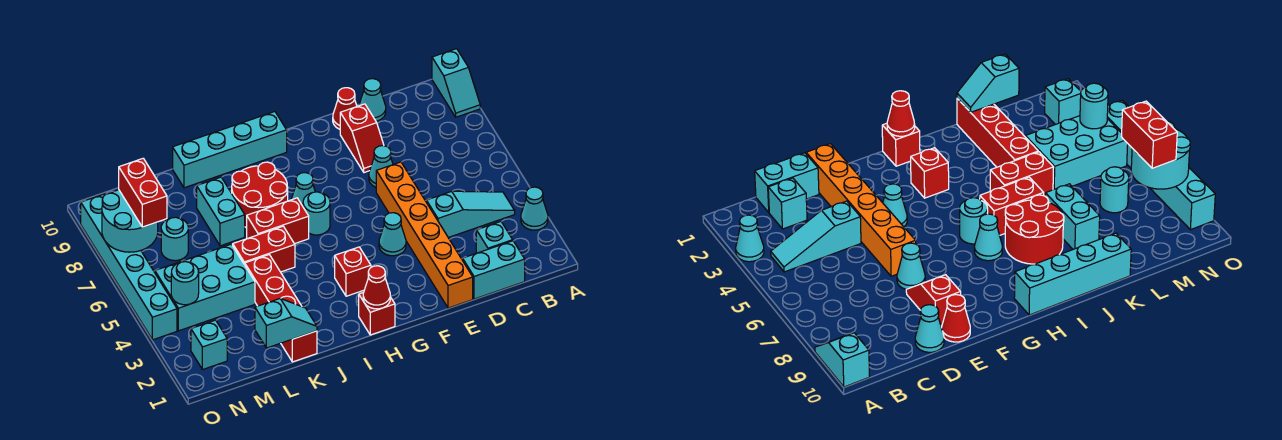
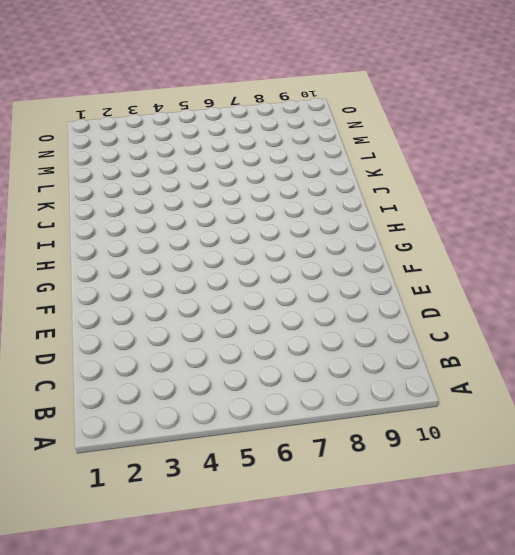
none -> cyan 1x1 cone [521,187,548,230]
none -> cyan 1x2 slope [432,49,480,117]
none -> cyan 1x3 slope [426,191,515,238]
none -> cyan 1x2 brick [463,241,525,299]

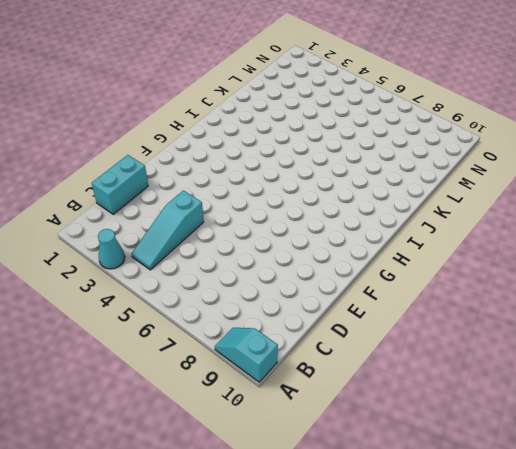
none -> cyan 1x1 brick [476,222,513,253]
none -> cyan 1x1 cone [359,79,386,121]
none -> orange 1x6 brick [376,162,473,308]
none -> cyan 1x1 cone [369,146,393,187]

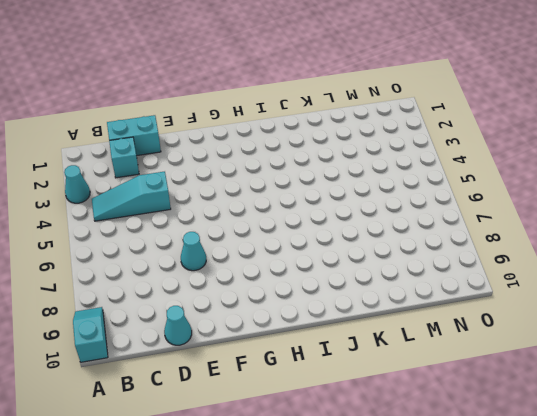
none -> orange 1x6 brick [376,162,473,308]
none -> red 1x2 slope [340,104,384,173]
none -> red 1x1 cone [333,88,357,129]
none -> cyan 1x1 cone [379,213,406,256]

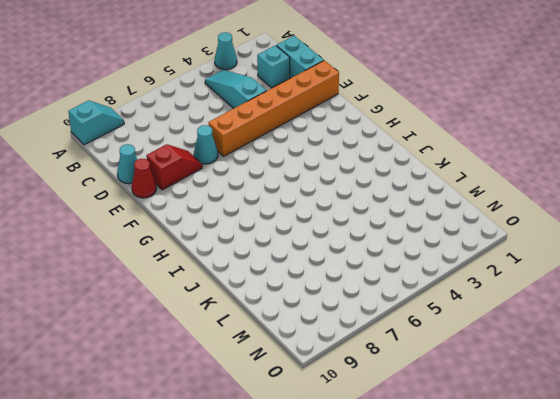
none -> cyan 1x1 cone [379,213,406,256]
none -> red 1x1 brick [359,292,395,335]
none -> red 1x1 brick [335,247,371,296]
none -> cyan 1x1 round brick [303,192,330,235]

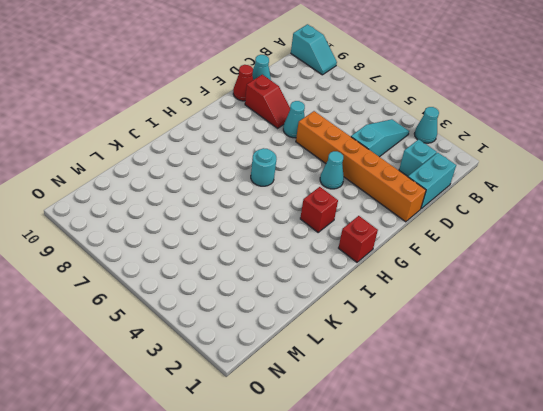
none -> cyan 1x1 cone [291,173,315,206]
none -> cyan 1x4 brick [173,112,287,188]
none -> red 1x2 brick [247,198,309,244]
none -> red 2x2 round brick [232,162,288,228]

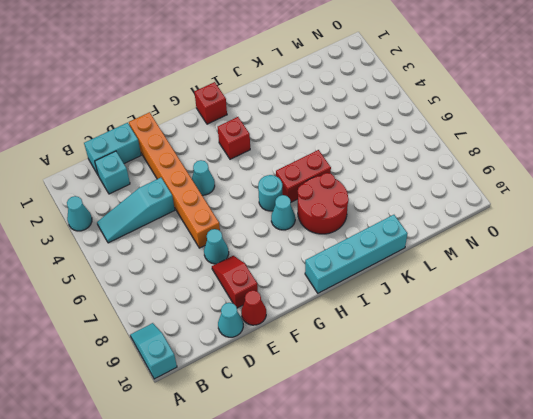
none -> red 1x2 brick [233,226,295,272]
none -> red 1x4 brick [245,255,317,362]
none -> cyan 1x2 brick [197,177,245,246]
none -> cyan 2x3 brick [155,244,255,331]

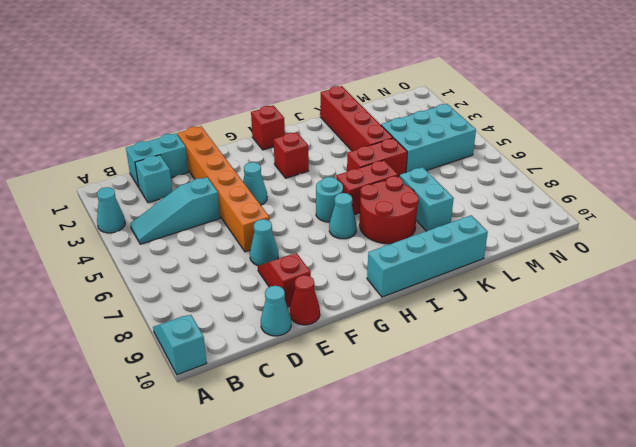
none -> cyan 1x1 round brick [161,217,188,261]
none -> cyan 1x1 brick [191,320,227,370]
none -> cyan 1x6 brick [81,194,177,340]
none -> red 1x1 cone [363,266,390,309]

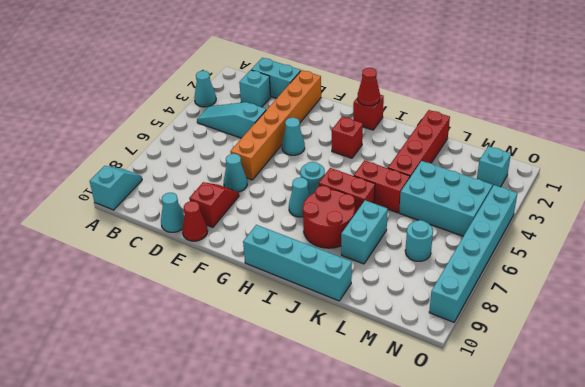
none -> cyan 1x2 slope [255,298,317,348]
none -> cyan 1x1 round brick [171,262,199,305]
none -> cyan 2x2 round brick [102,190,158,252]
none -> red 1x2 brick [119,158,167,227]

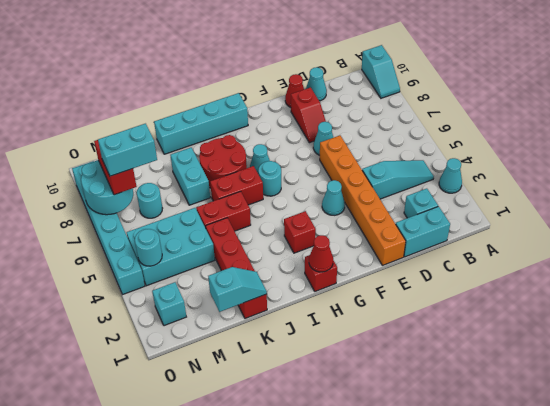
cyan 1x2 brick [98,124,157,176] -> none

